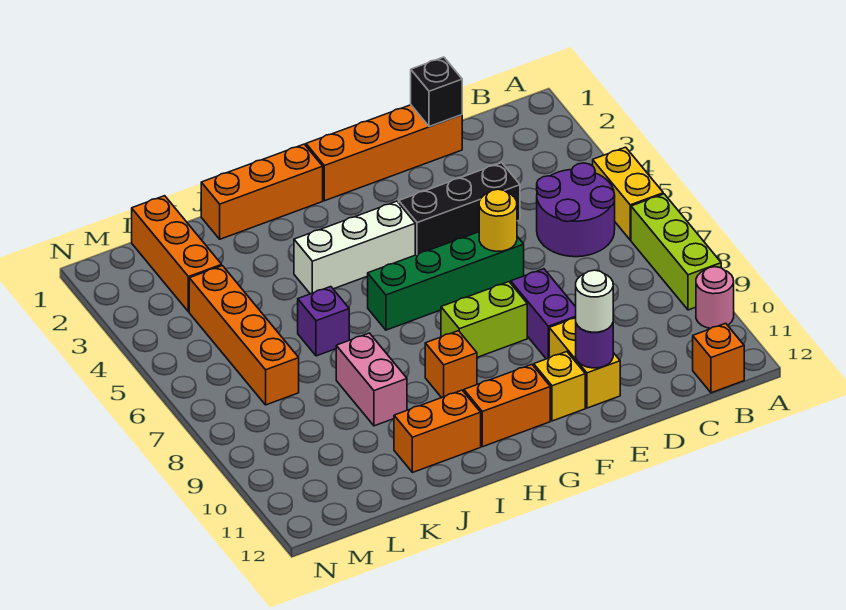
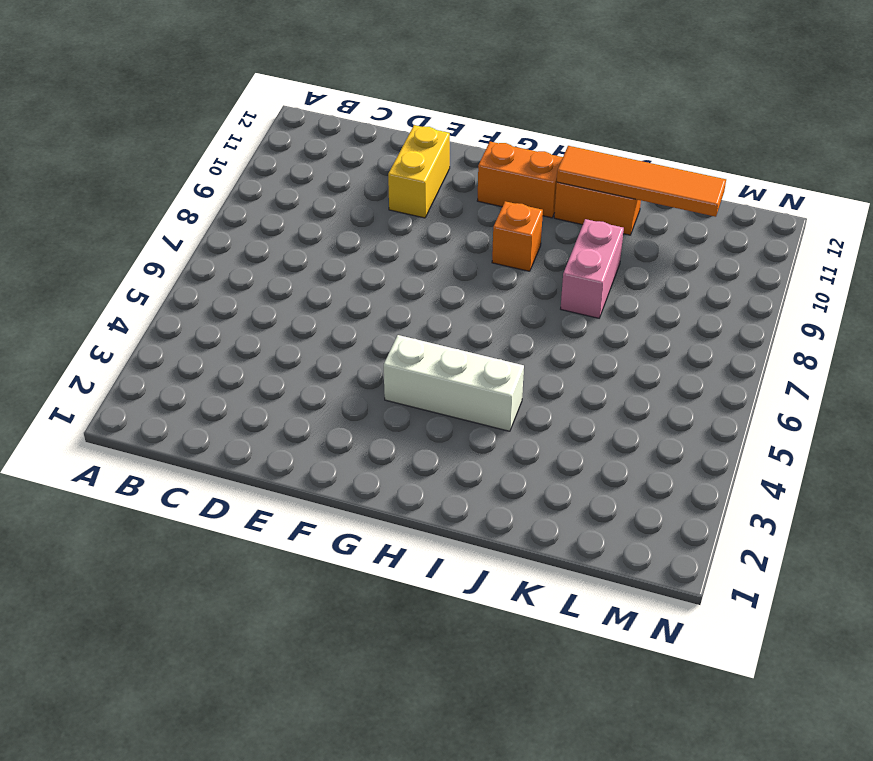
orange 1x4 tile [557,146,726,217] -> none
none -> yellow 1x2 brick [593,147,663,240]
none -> lime 1x3 brick [631,194,721,310]
none -> pink 1x1 round brick [696,267,734,328]

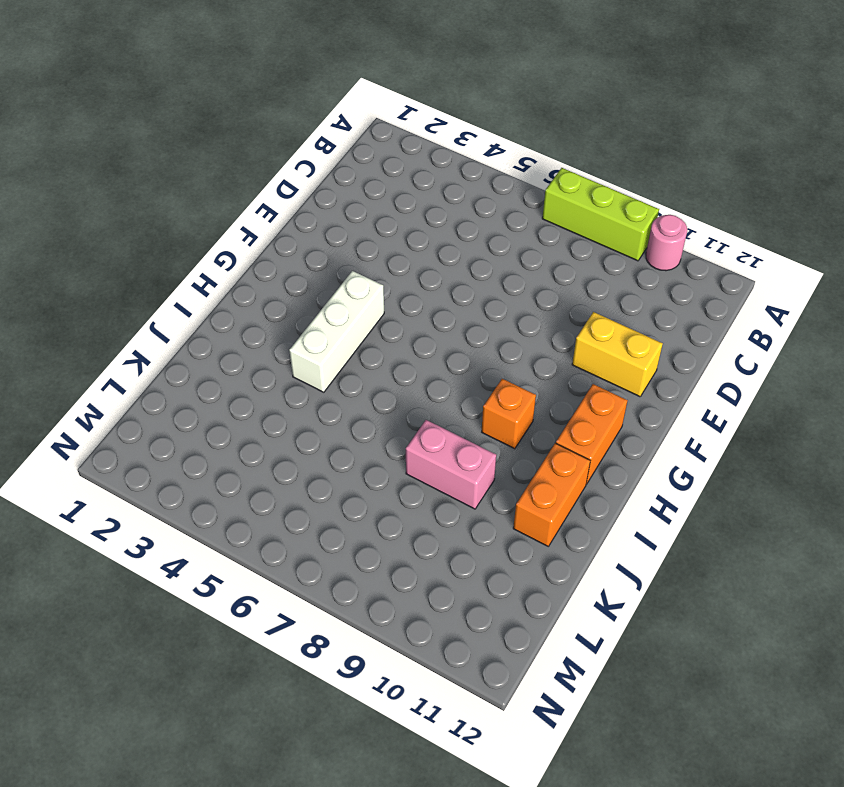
none -> yellow 1x2 brick [593,147,663,240]
none -> purple 2x2 round brick [537,163,615,257]
none -> orange 1x1 brick [693,323,744,393]

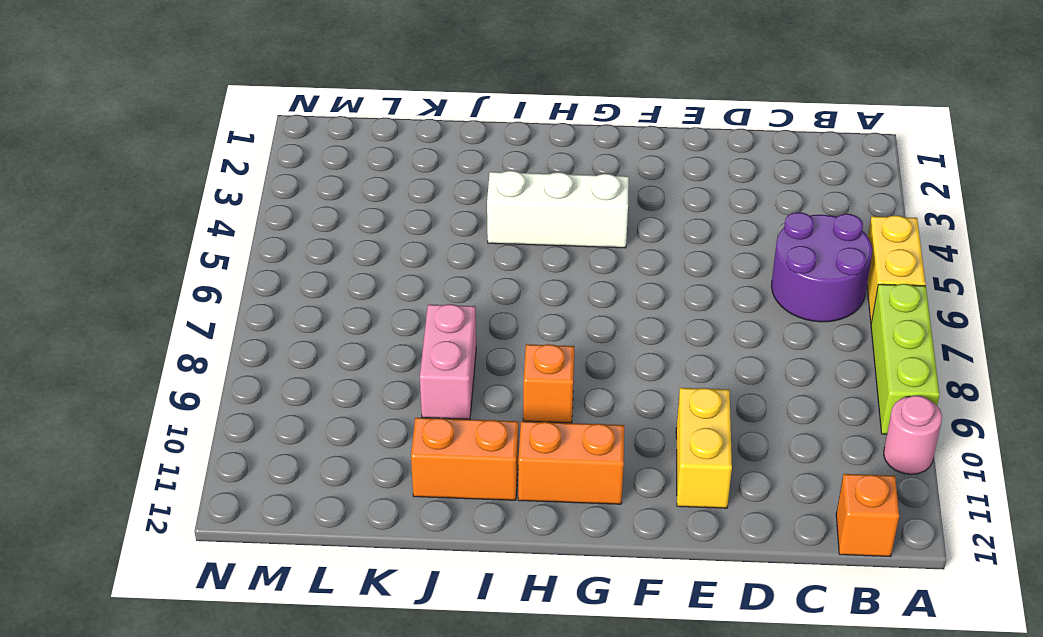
none -> orange 1x4 brick [306,105,462,201]
none -> black 1x3 brick [399,163,520,255]
none -> green 1x4 brick [368,232,524,330]

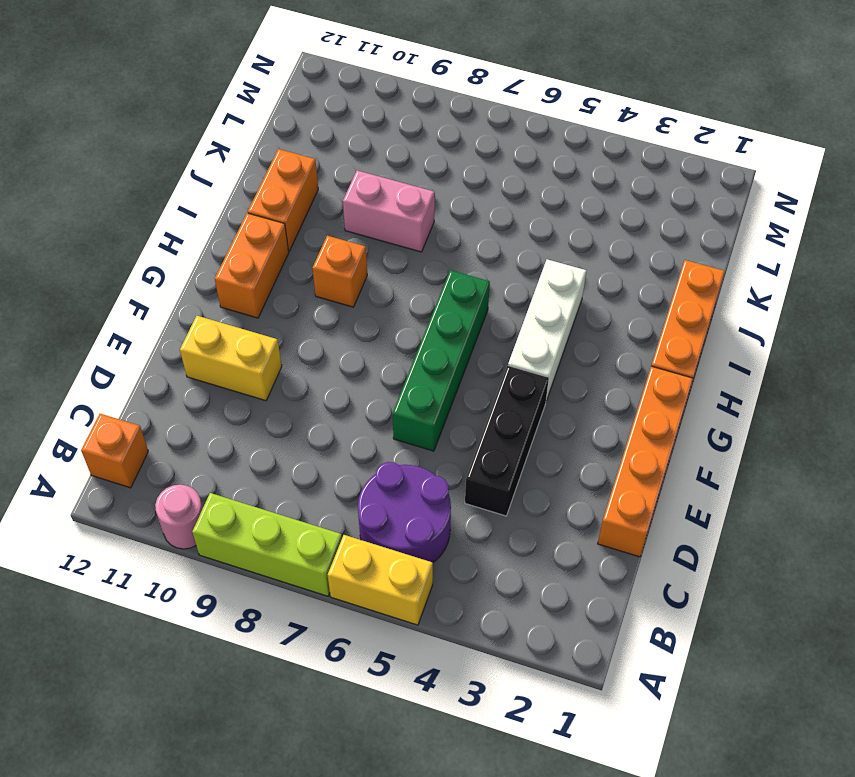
none -> purple 1x2 brick [511,269,576,359]
none -> lime 1x2 brick [441,282,527,357]
none -> yellow 1x1 brick [534,352,585,421]

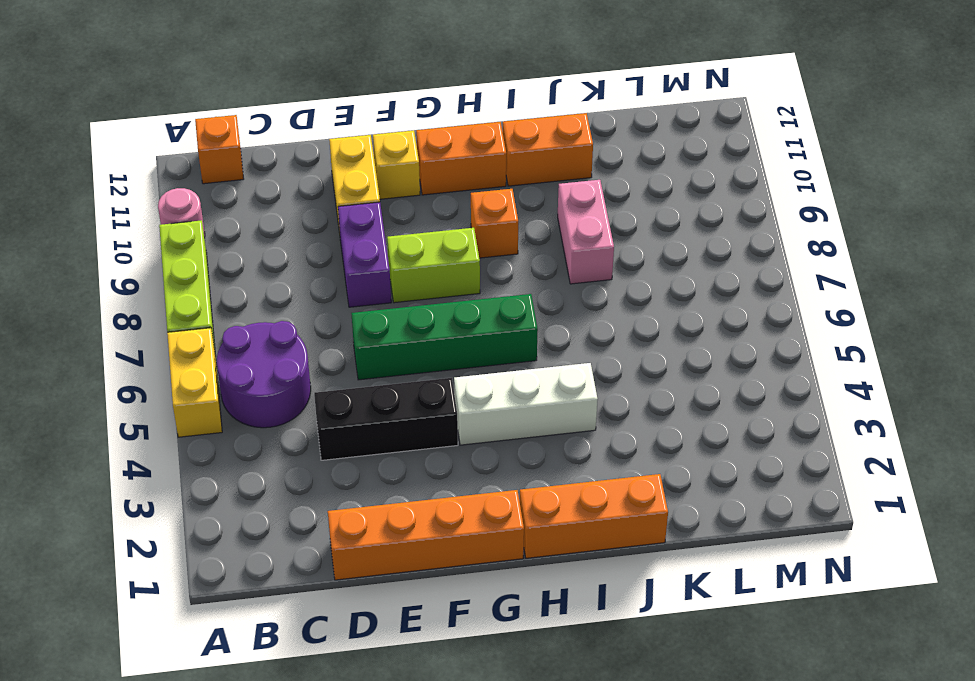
none -> purple 1x1 brick [298,287,349,356]
none -> orange 1x3 brick [132,196,222,312]
none -> orange 1x4 brick [189,266,299,405]

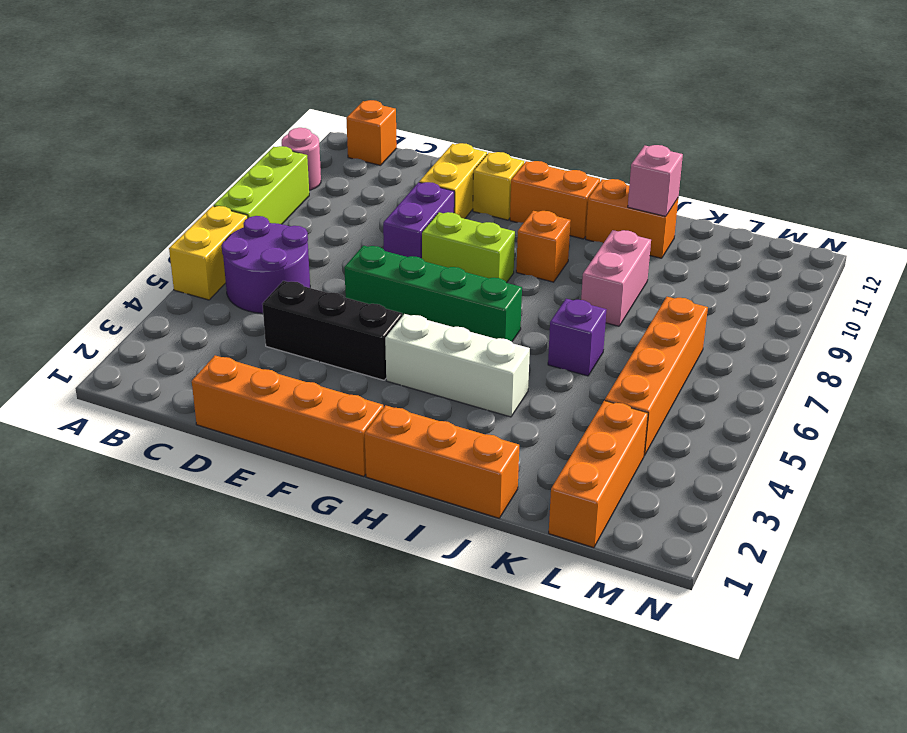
pink 1x1 brick [628,145,683,216] -> none
none -> black 1x1 brick [411,57,462,127]
none -> yellow 1x1 round brick [479,189,517,251]
none -> purple 1x1 round brick [576,323,613,368]

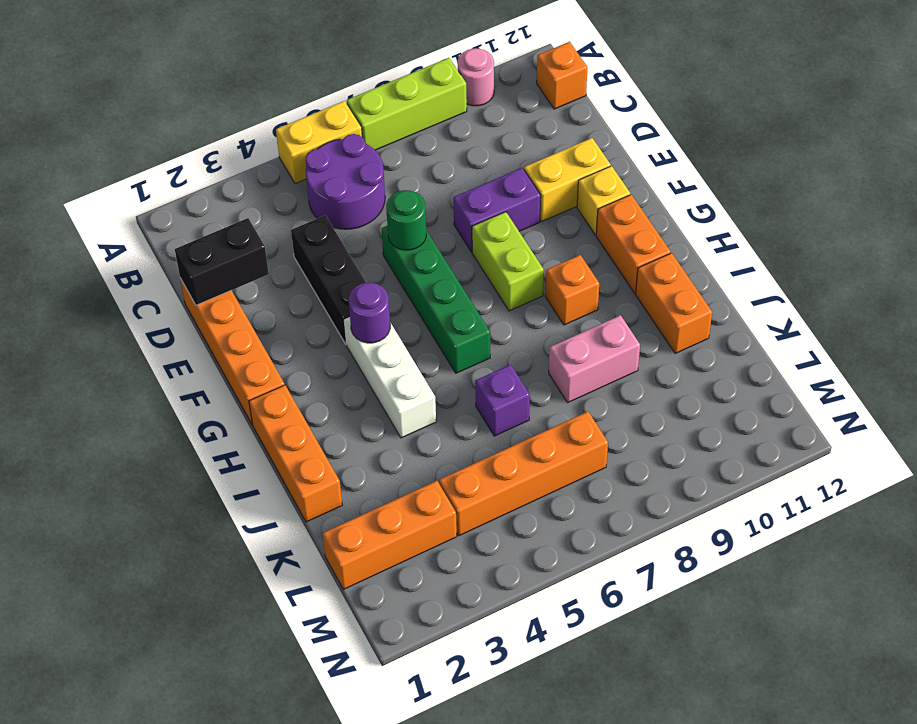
black 1x2 brick [175,218,269,305] -> black 1x1 brick [411,57,462,127]
green 1x1 round brick [386,190,426,250] -> yellow 1x1 round brick [479,189,517,251]
purple 1x1 round brick [349,283,390,343] -> purple 1x1 round brick moved to [576,323,613,368]
none -> white 1x1 round brick [576,270,613,332]

